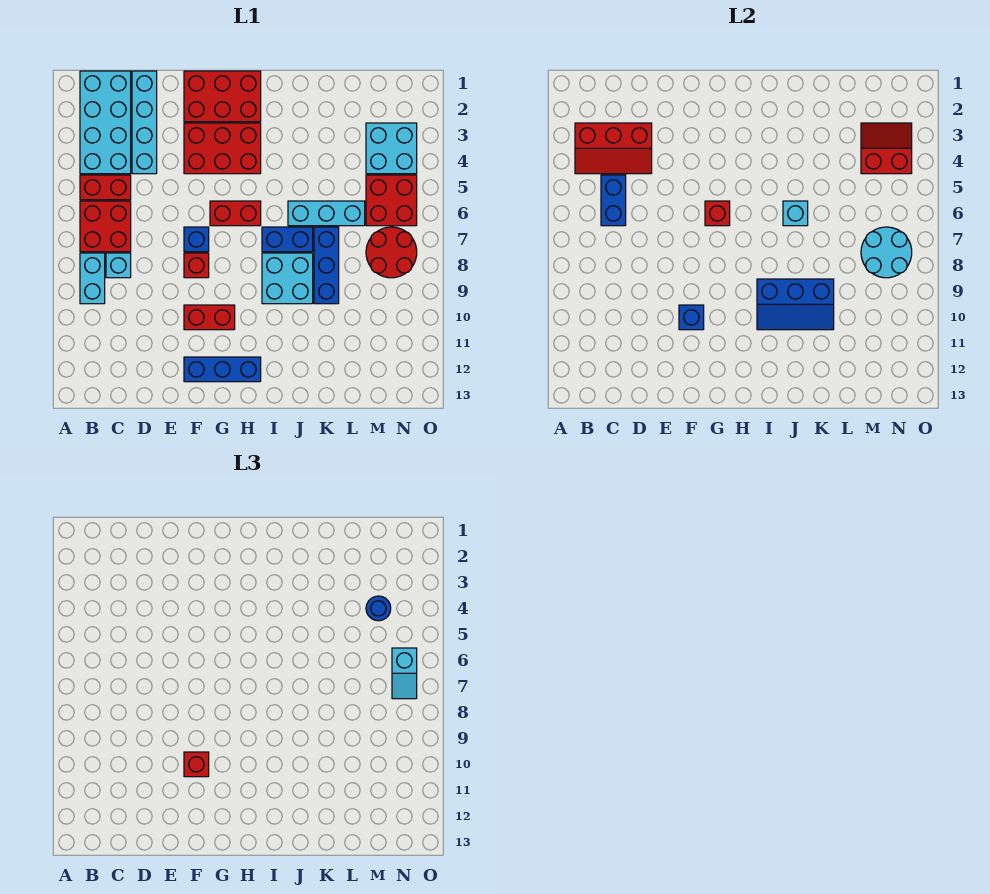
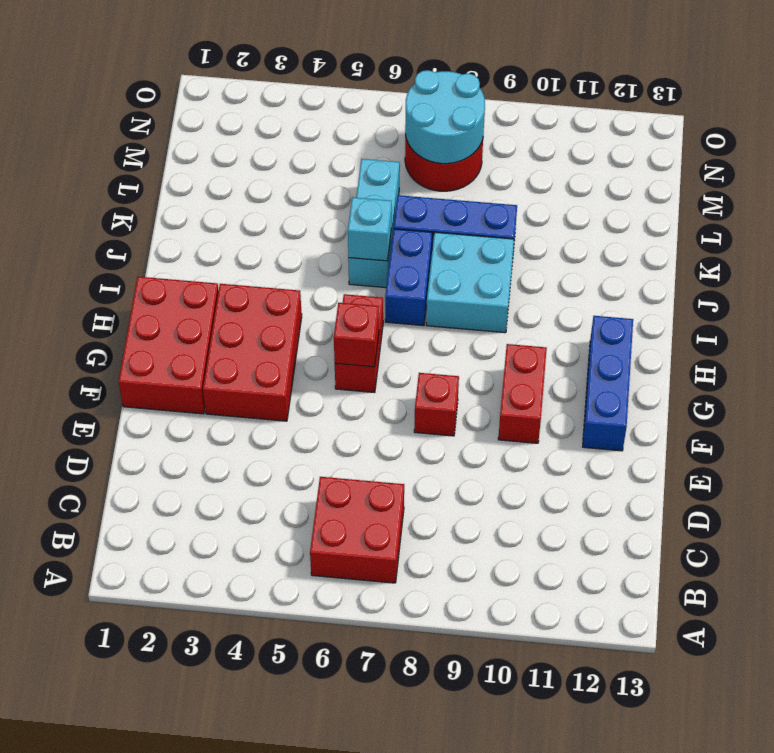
none -> cyan 2x4 brick [80,71,131,174]
none -> red 1x2 brick [80,175,131,200]
none -> cyan 1x2 brick [80,253,105,304]
none -> cyan 1x1 brick [106,253,131,278]

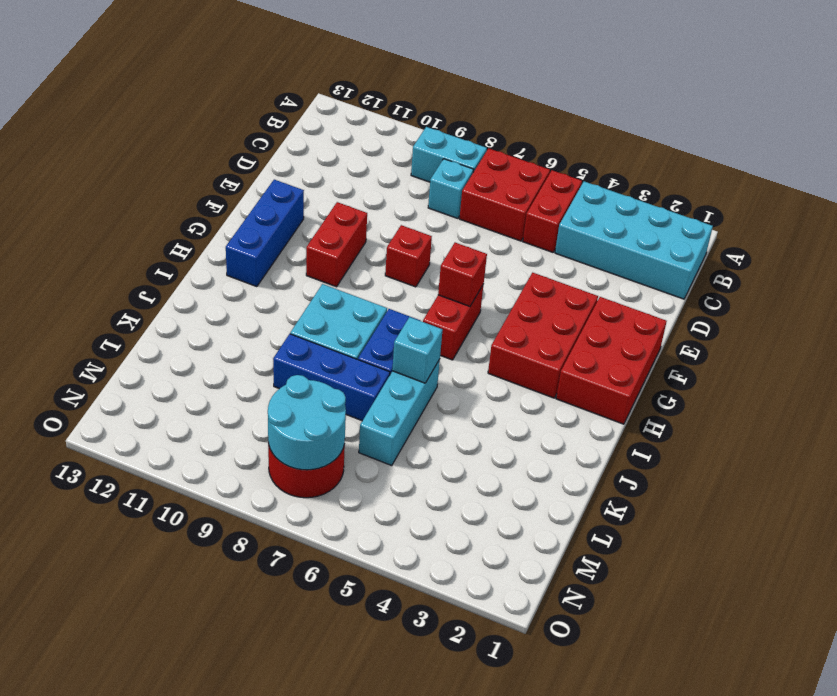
none -> cyan 1x4 brick [132,71,157,174]
none -> blue 1x1 brick [184,227,209,252]
none -> cyan 2x2 brick [366,123,417,174]
none -> red 2x2 brick [366,175,417,226]

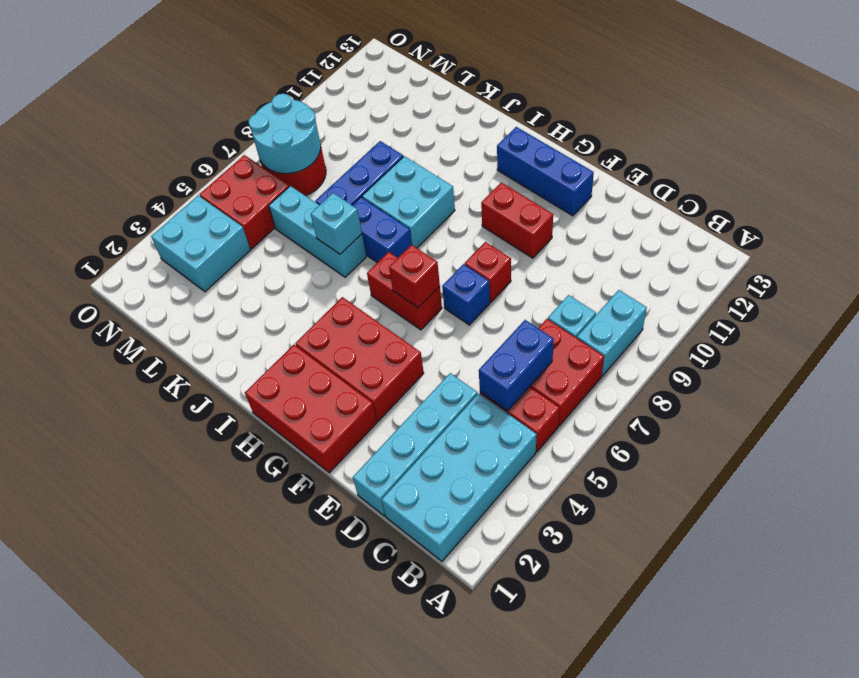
none -> red 2x3 slope [575,123,652,174]
none -> blue 1x1 brick [679,305,704,330]
none -> blue 2x3 slope [757,279,834,330]
none -> red 2x2 slope [861,123,912,174]

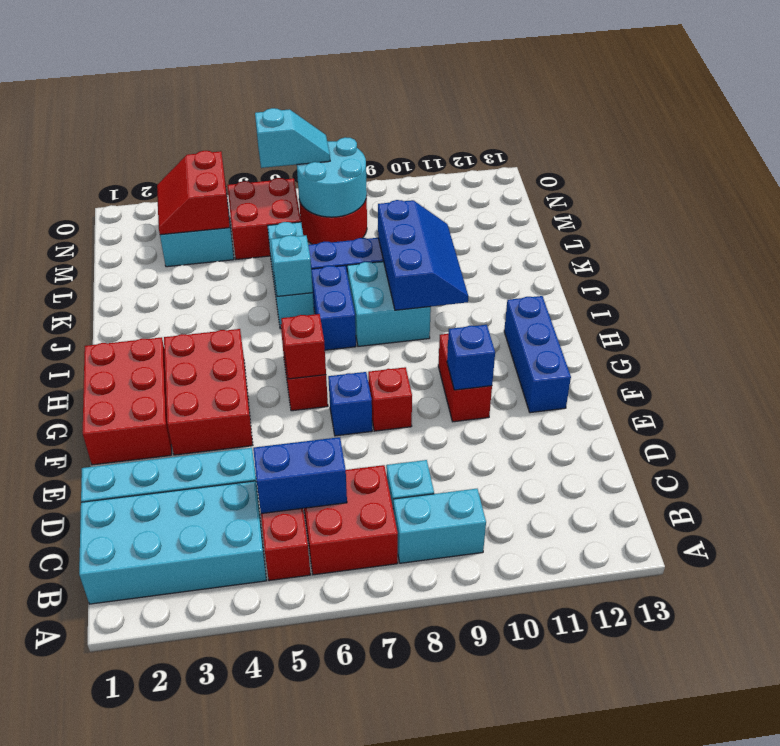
none -> red 2x3 slope [575,123,652,174]
none -> red 1x1 brick [184,752,209,777]
none -> blue 1x1 round brick [366,596,391,621]

